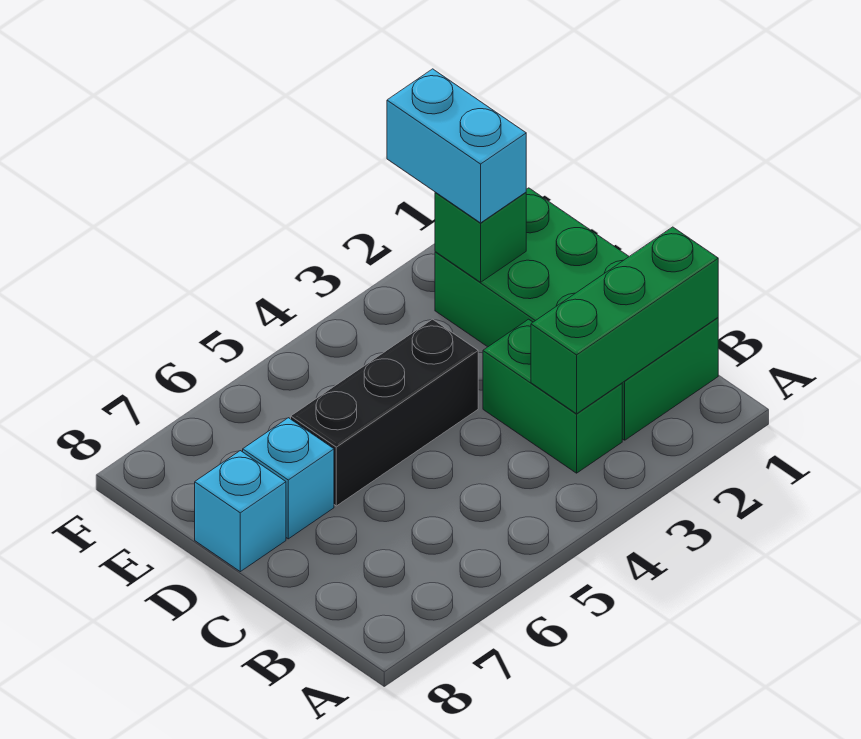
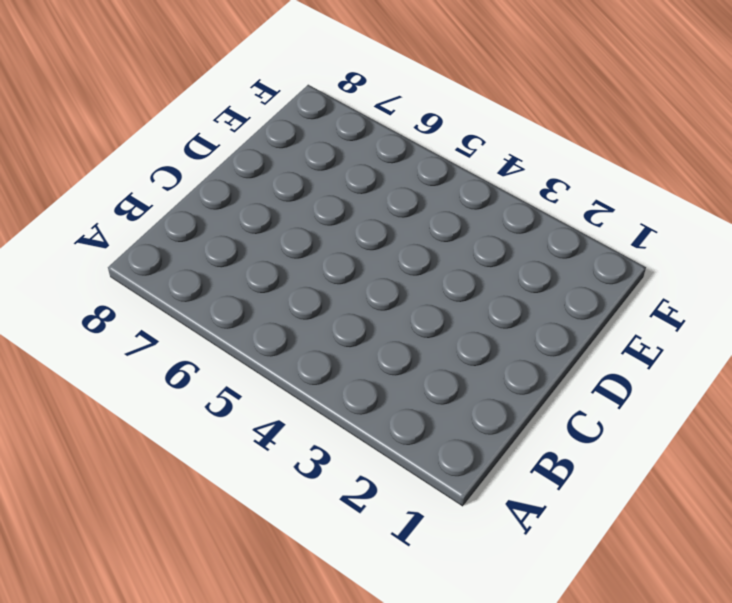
none -> green 2x4 brick [435,188,718,440]
none -> green 1x2 brick [483,319,622,473]

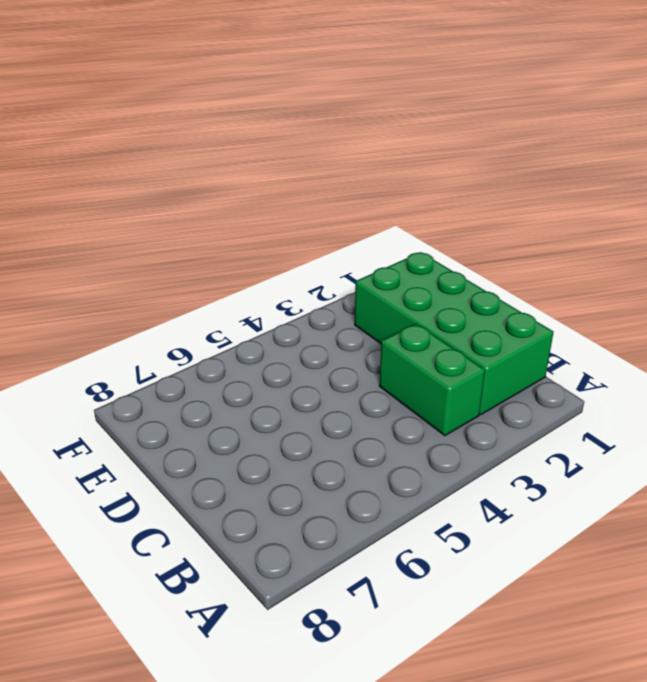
none -> black 1x3 brick [291,319,478,506]
none -> cyan 1x1 brick [243,418,334,539]

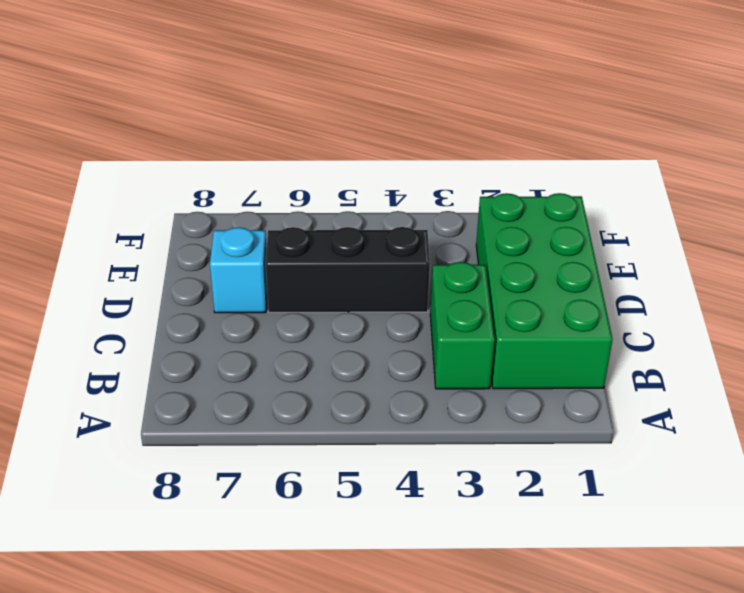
none -> cyan 1x1 brick [195,451,286,572]
none -> green 1x3 brick [531,227,718,414]

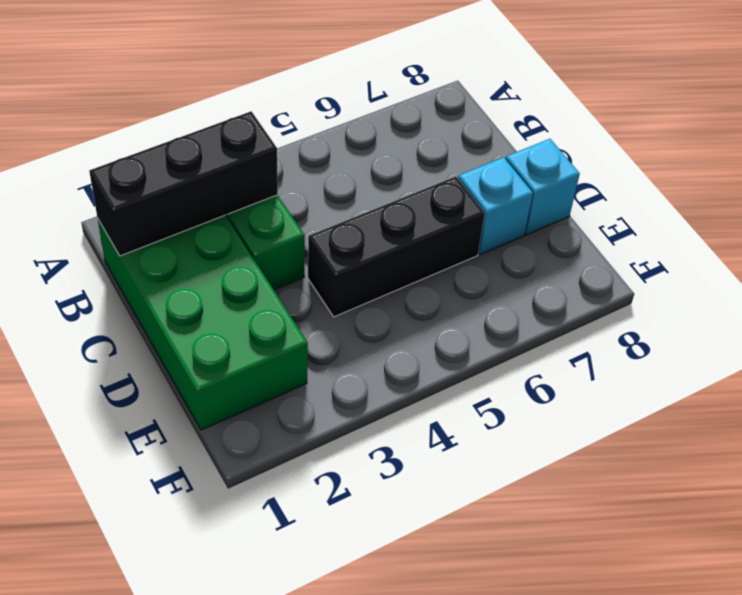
black 1x3 brick [89,111,278,256] -> green 1x3 brick [531,227,718,414]
none -> green 1x1 brick [435,192,526,282]
none -> cyan 1x2 brick [387,69,526,223]

